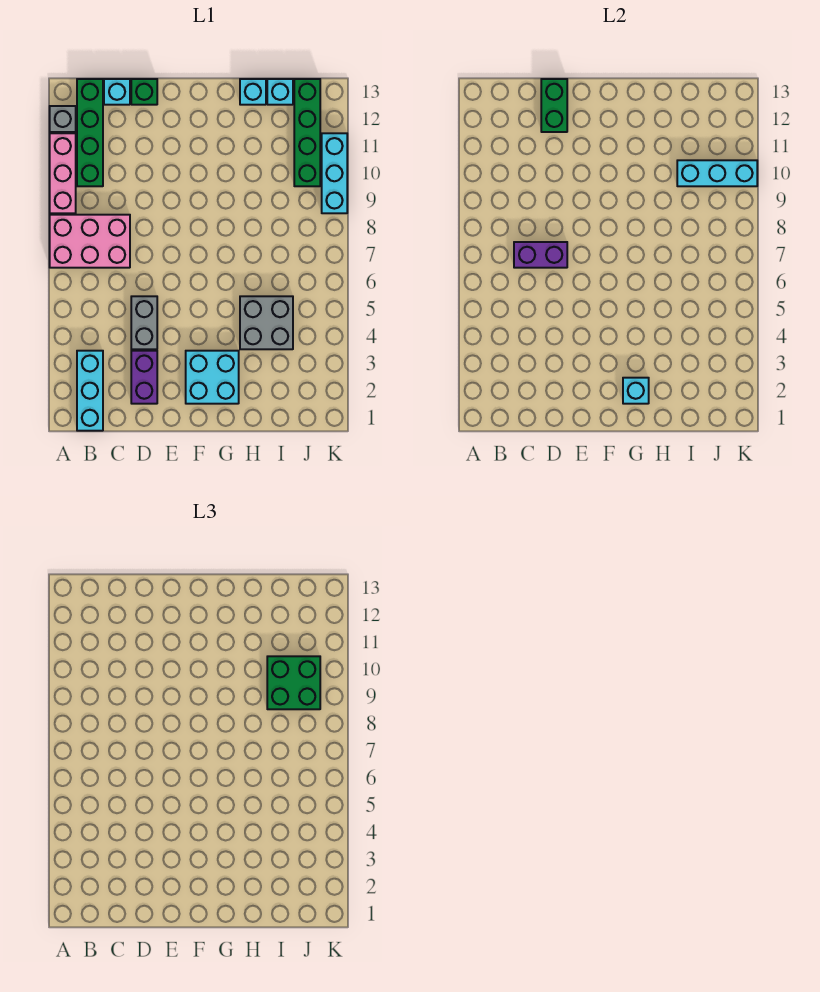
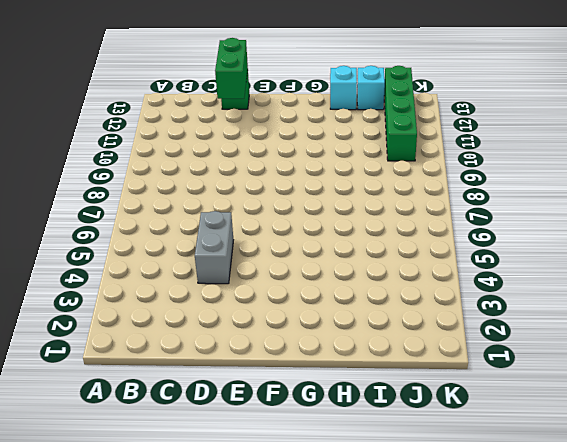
none -> pink 2x3 brick [50,215,130,268]
none -> pink 1x3 brick [50,133,76,213]
none -> grey 1x1 brick [50,106,76,132]

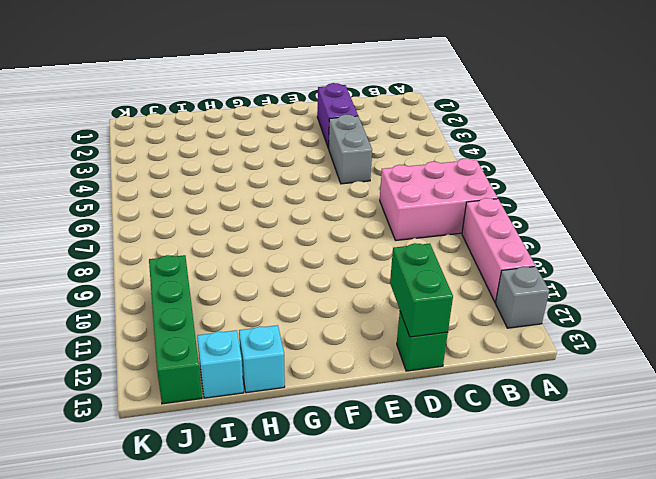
none -> cyan 1x3 brick [77,351,103,431]
none -> green 1x4 brick [77,79,103,186]
none -> cyan 1x1 brick [104,79,130,105]

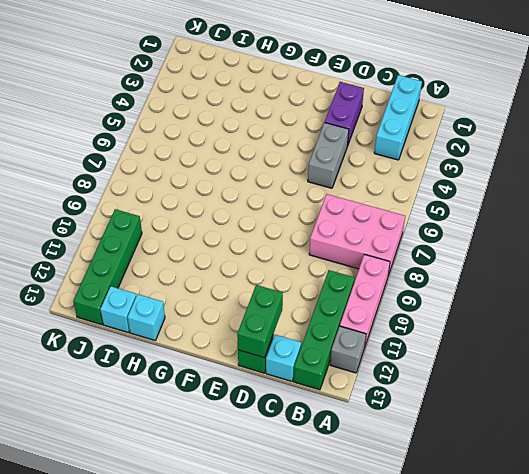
none -> cyan 2x2 brick [186,351,239,404]
none -> grey 2x2 brick [240,296,293,349]
none -> cyan 1x3 brick [322,133,347,213]

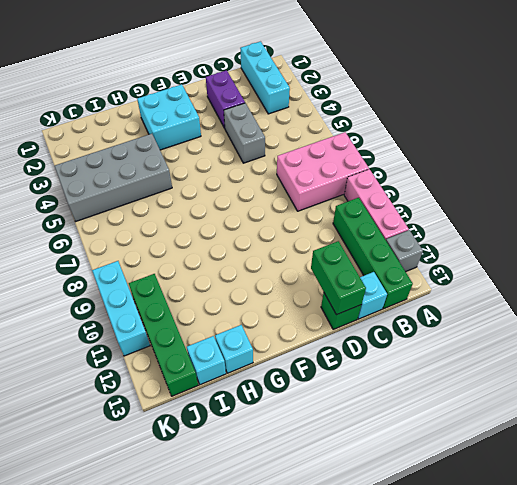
grey 2x4 brick [55,134,172,222] -> grey 2x2 brick [240,296,293,349]
none -> purple 1x2 brick [514,242,567,268]
none -> cyan 1x1 brick [623,378,649,404]
none -> cyan 1x3 brick [677,160,757,186]

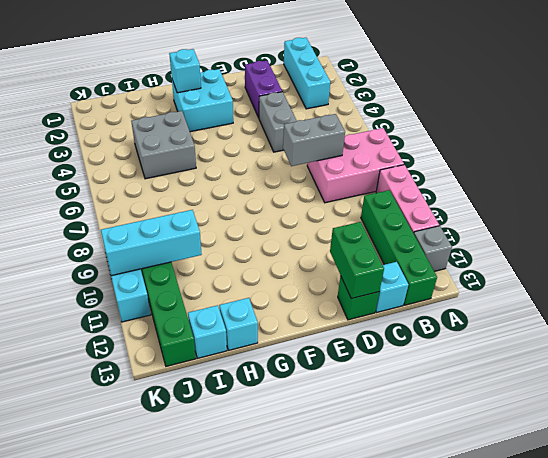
grey 1x2 brick [283,114,345,166] -> purple 1x2 brick [514,242,567,268]
none -> green 2x2 brick [267,656,320,709]

